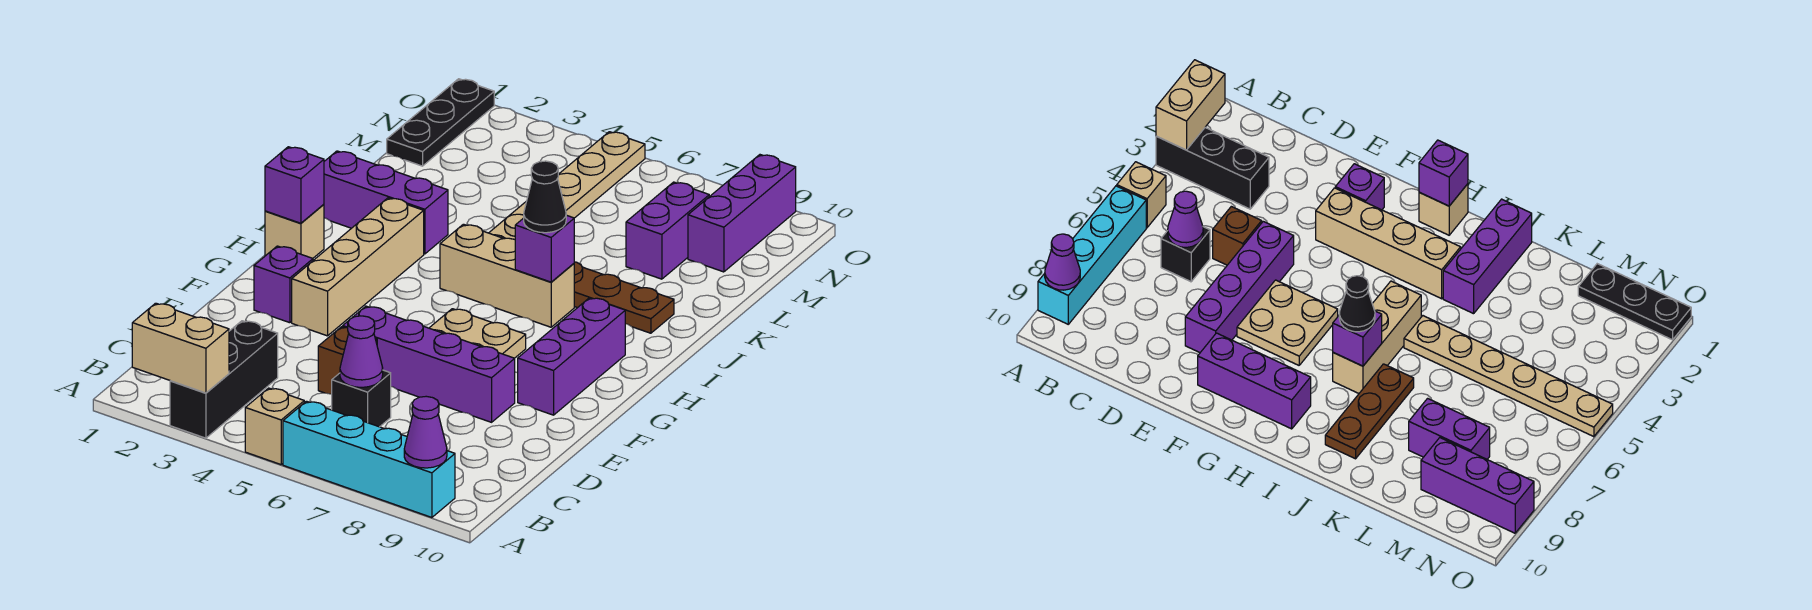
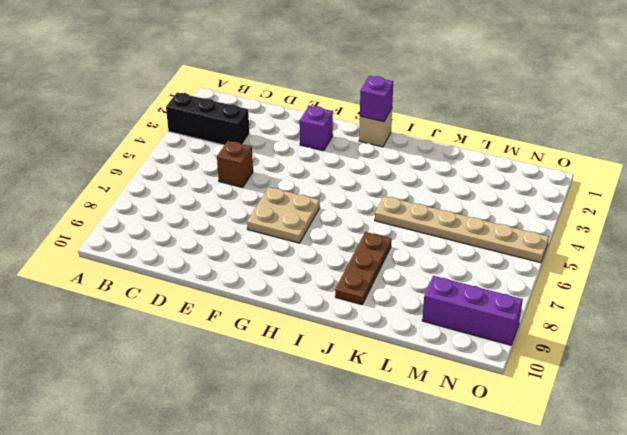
none -> tan 1x1 brick [245,388,304,464]
none -> cyan 1x4 brick [283,401,455,517]
none -> black 1x1 brick [332,370,391,427]

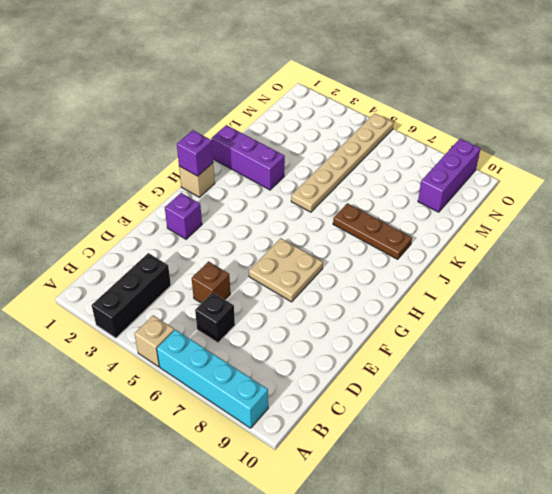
none -> purple 1x4 brick [343,306,515,422]
none -> tan 1x4 brick [292,198,424,336]
none -> purple 1x3 brick [518,298,625,415]

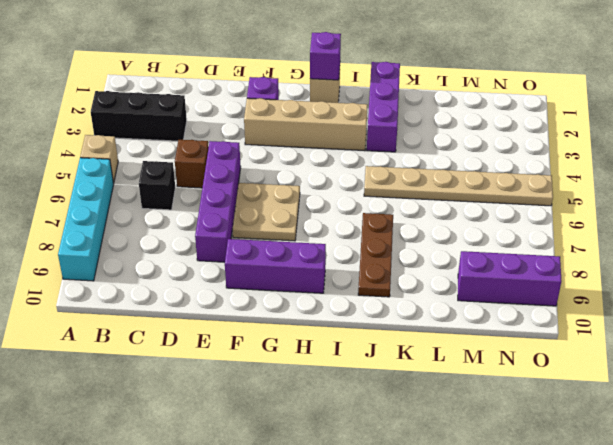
none -> tan 1x3 brick [440,224,574,327]
none -> purple 1x2 brick [626,182,709,279]
none -> black 1x3 plate [387,79,494,166]

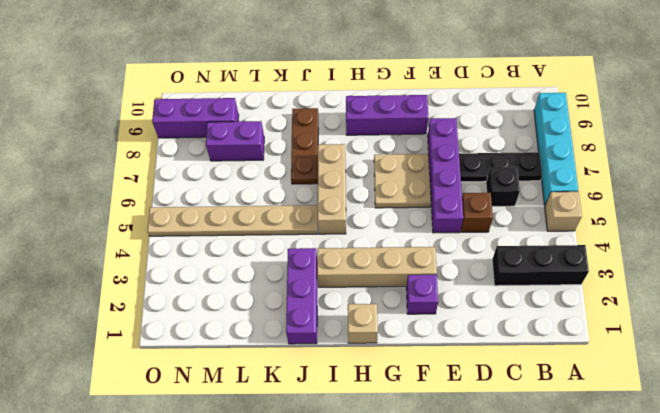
black 1x3 plate [459,152,542,182] -> black 1x3 plate moved to [387,79,494,166]
none -> tan 1x2 brick [132,303,229,393]
none -> purple 1x1 cone [404,396,447,468]
none -> purple 1x1 cone [340,316,383,387]

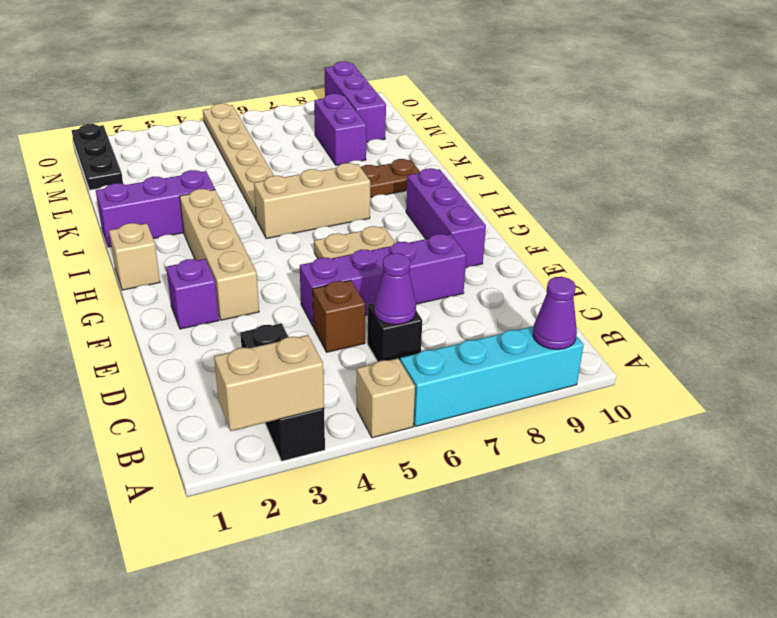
none -> purple 1x1 brick [265,147,324,223]
none -> purple 1x1 brick [515,215,574,282]
none -> black 1x1 cone [524,161,566,233]

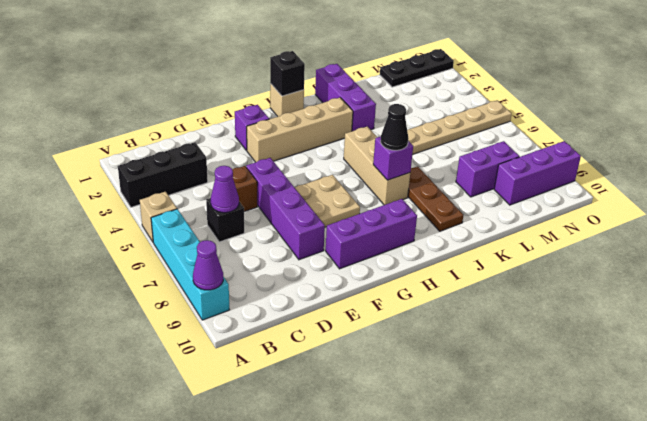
black 1x1 brick [270,51,305,96] -> purple 1x1 brick [265,147,324,223]
none -> tan 1x2 brick [132,303,229,393]

